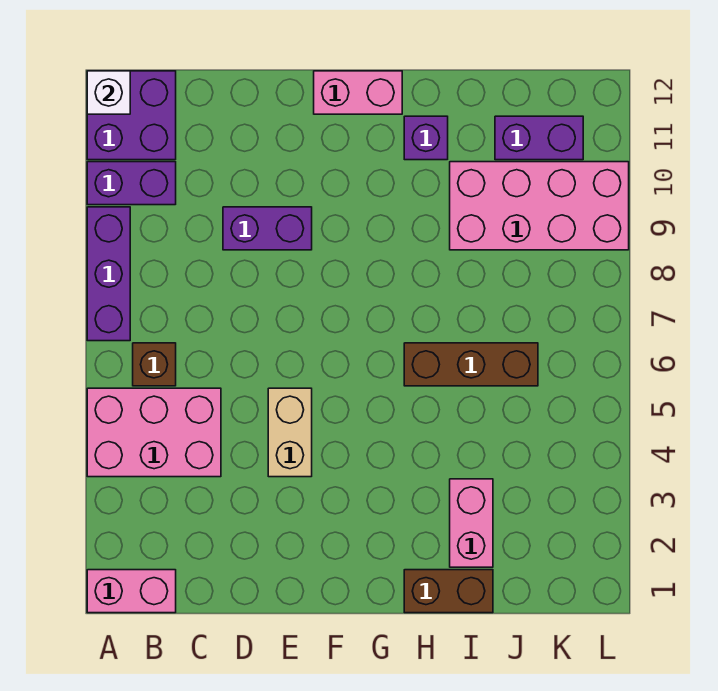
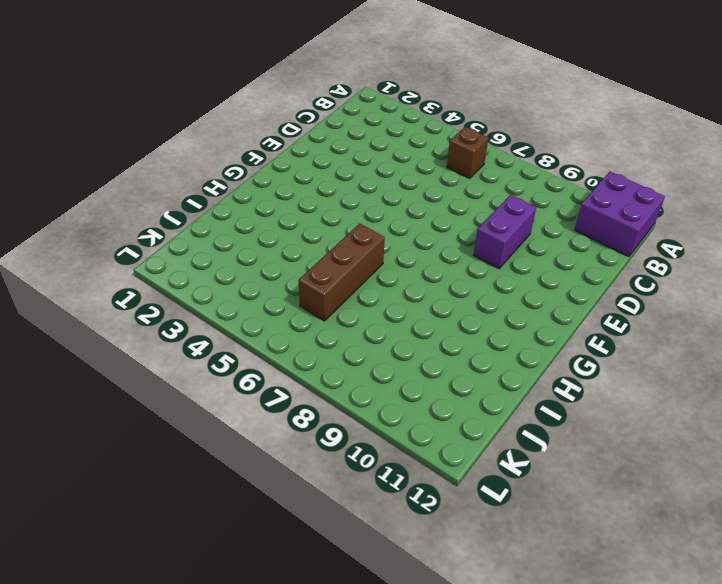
none -> pink 1x2 brick [87,570,176,613]
none -> pink 2x3 brick [87,388,221,477]
none -> purple 1x3 brick [87,207,130,341]

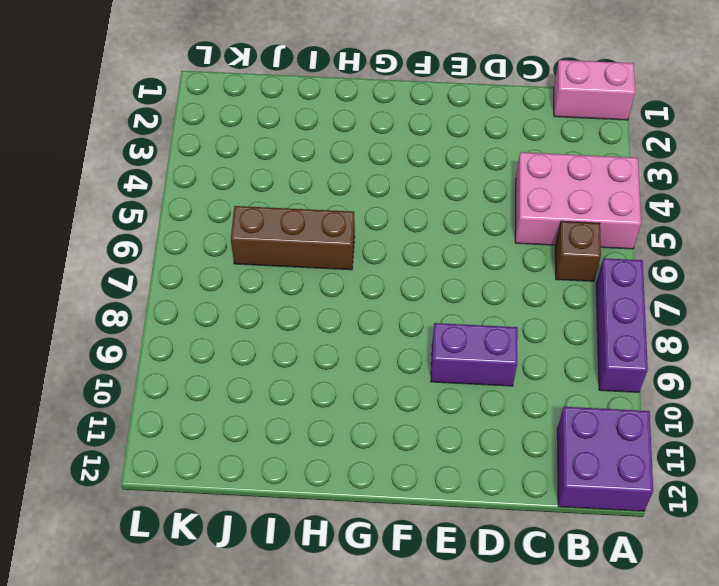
none -> purple 1x2 brick [87,162,176,205]
none -> tan 1x2 brick [268,388,312,477]
none -> pink 1x2 brick [314,71,402,114]

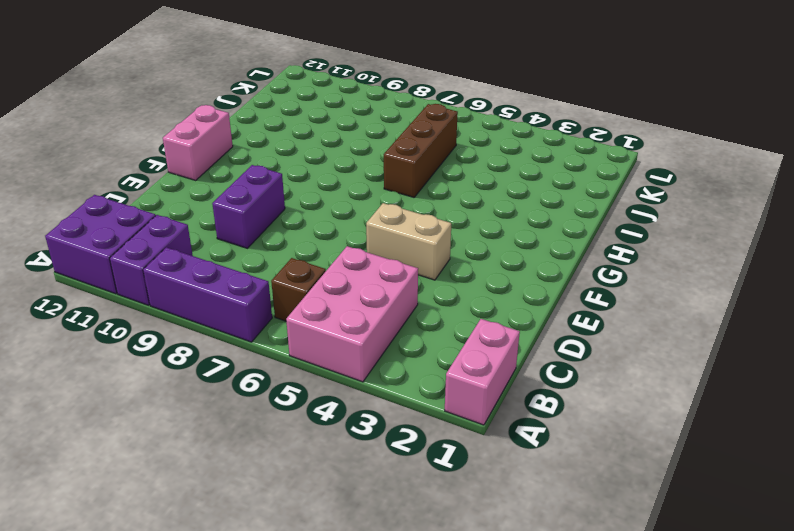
none -> brown 1x2 brick [404,570,493,613]
none -> purple 1x1 brick [404,116,448,160]
none -> pink 1x2 brick [450,479,493,567]

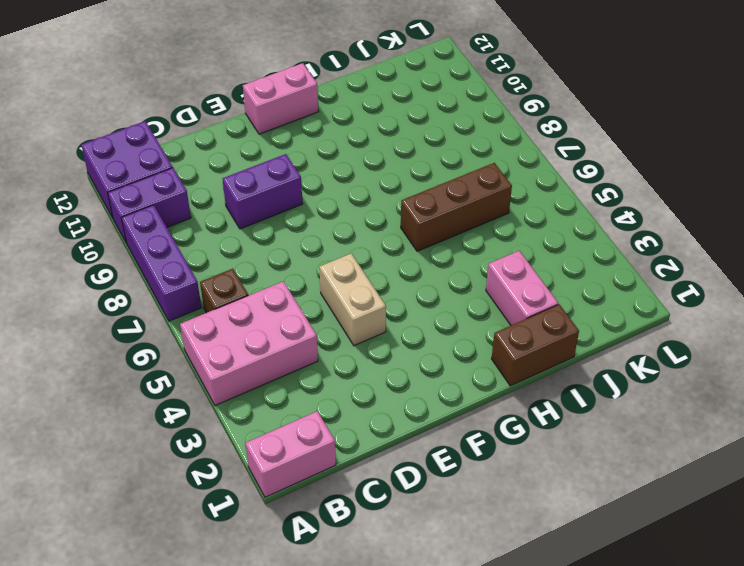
none -> purple 1x1 brick [404,116,448,160]
none -> pink 2x4 brick [450,162,629,250]
none -> purple 1x2 brick [495,116,583,160]

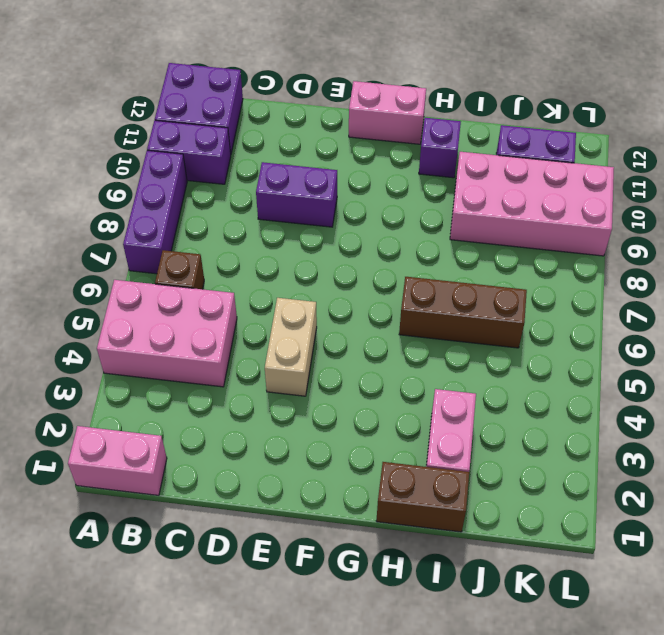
none -> white 1x1 brick [87,71,130,114]

